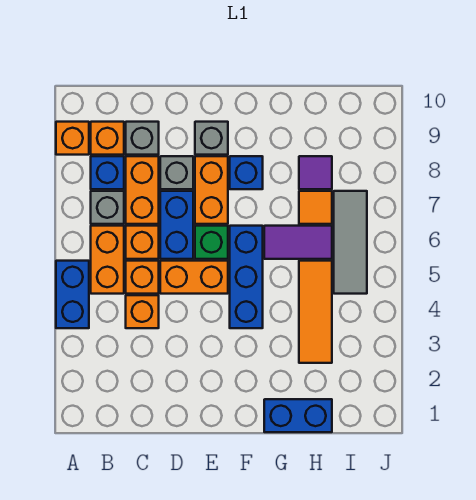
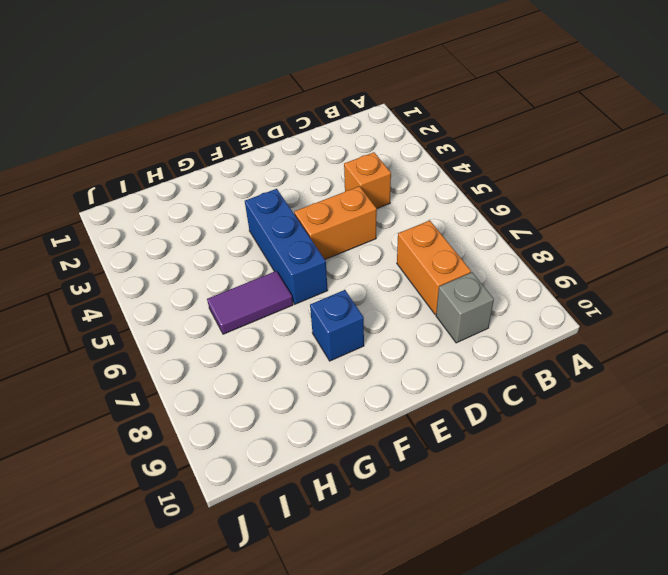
none -> blue 1x2 brick [56,261,89,328]
none -> orange 1x1 brick [56,122,89,155]
none -> orange 1x2 brick [91,226,124,294]

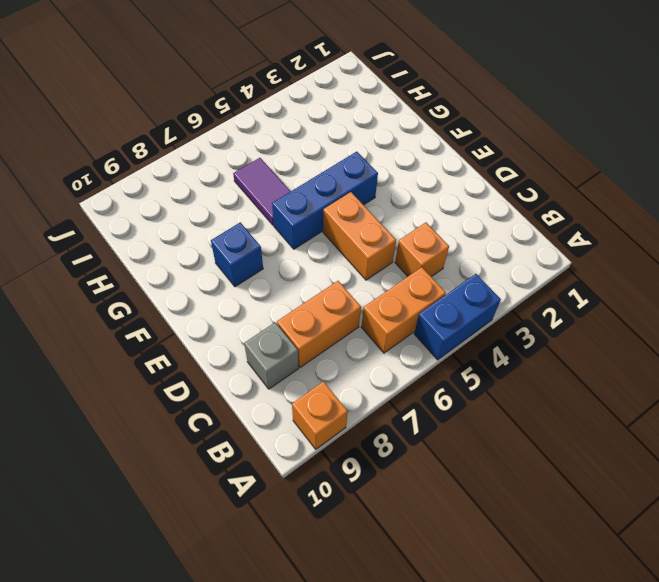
none -> grey 1x1 brick [91,191,124,224]
none -> blue 1x1 brick [91,156,124,189]
none -> orange 1x1 brick [91,122,124,155]

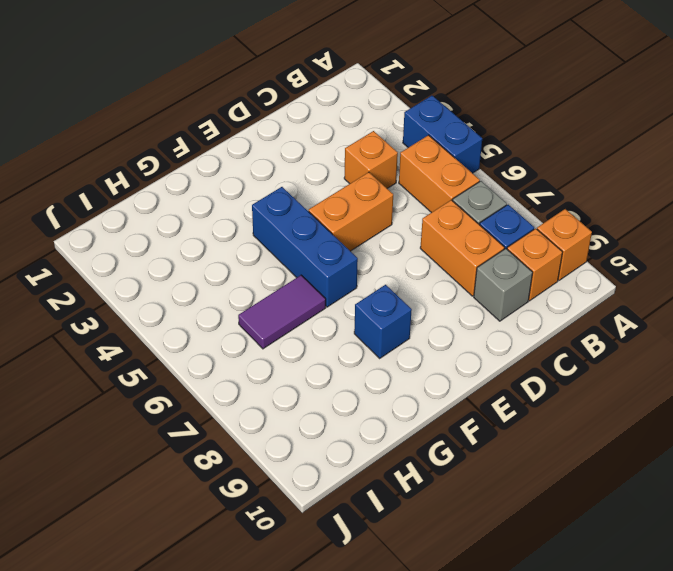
none -> orange 1x1 brick [126,261,159,294]
none -> orange 1x1 brick [126,226,159,259]
none -> blue 1x2 brick [160,191,193,259]

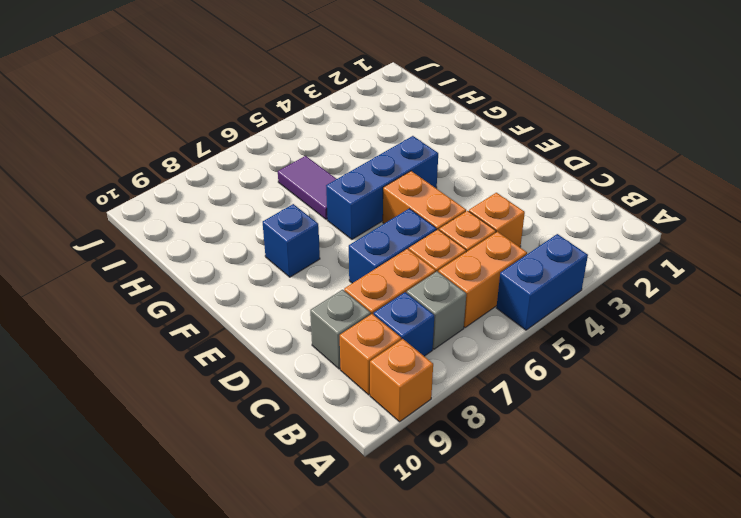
none -> grey 1x1 brick [160,156,193,189]
none -> green 1x1 brick [195,226,228,259]
none -> orange 1x2 brick [195,156,228,224]

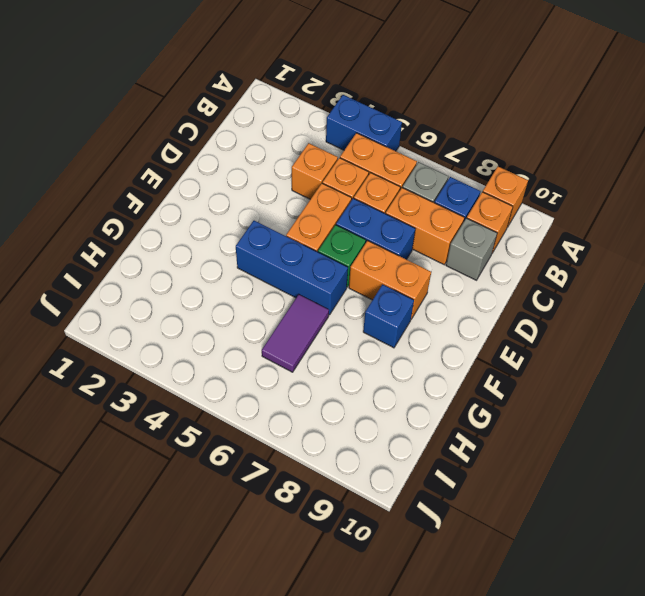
none -> grey 1x1 brick [160,156,193,189]
none -> grey 1x1 brick [195,122,228,155]
none -> blue 1x2 brick [264,399,332,432]

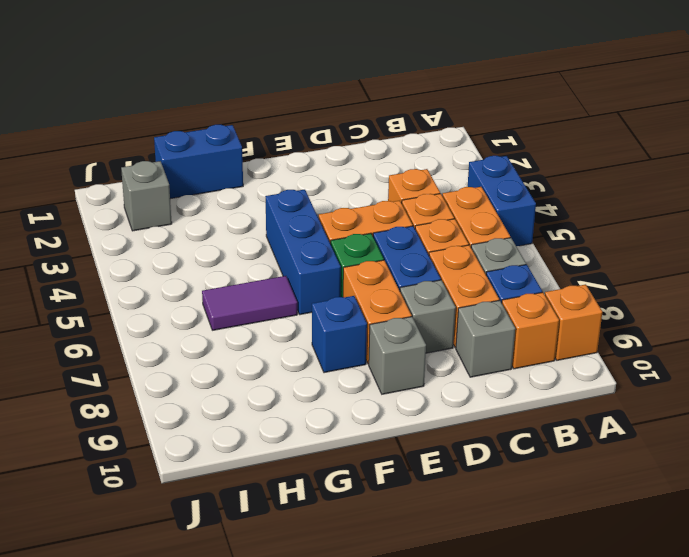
grey 1x1 brick [121,161,172,231] -> none
none -> orange 1x3 tile [299,261,332,363]
none -> orange 1x1 tile [299,191,332,224]
none -> purple 1x1 tile [299,156,332,189]

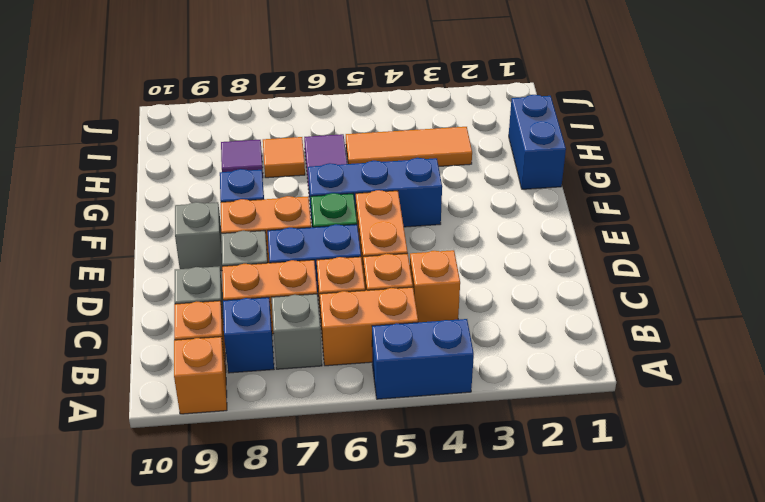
none -> grey 1x3 tile [334,191,367,294]

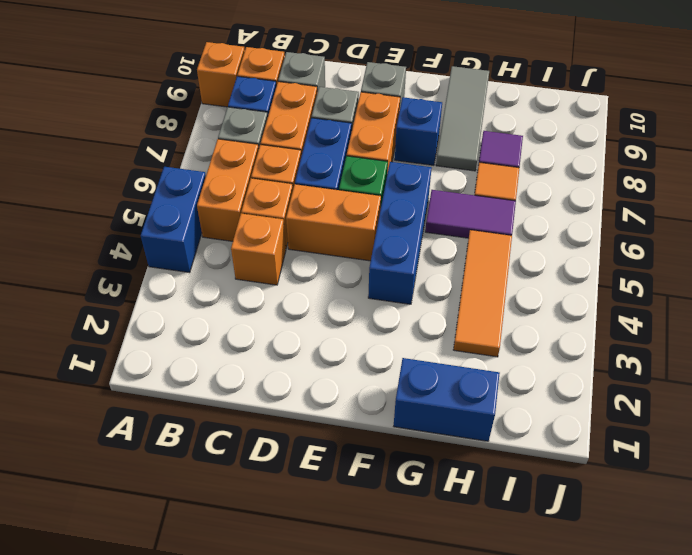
grey 1x3 tile [436,66,489,171] -> grey 1x3 tile moved to [334,191,367,294]

